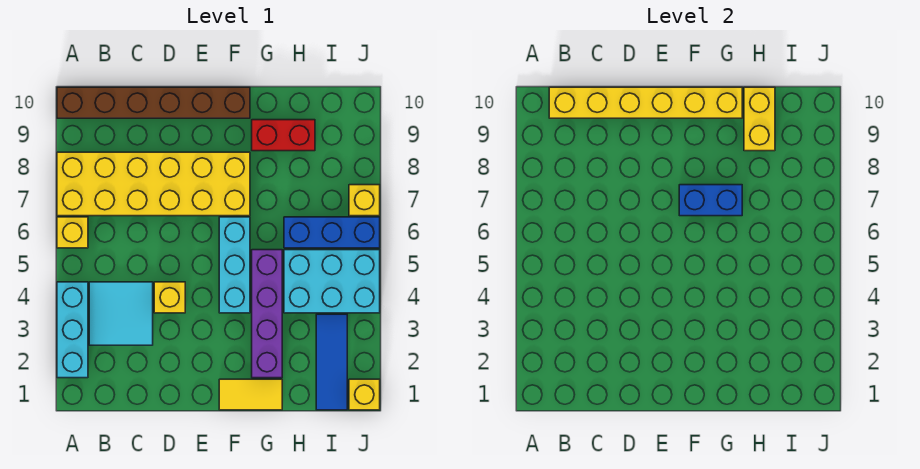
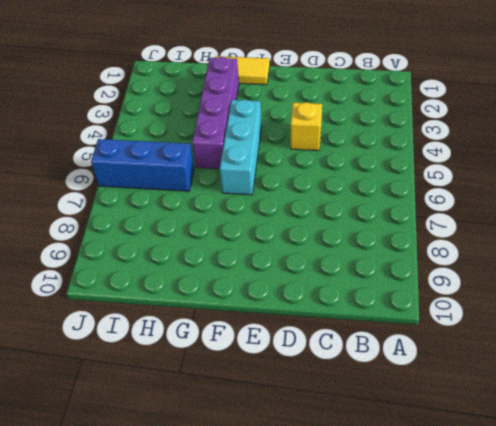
none -> cyan 1x3 brick [57,282,88,378]
none -> yellow 1x1 brick [57,217,88,248]
none -> yellow 2x6 brick [57,152,250,216]

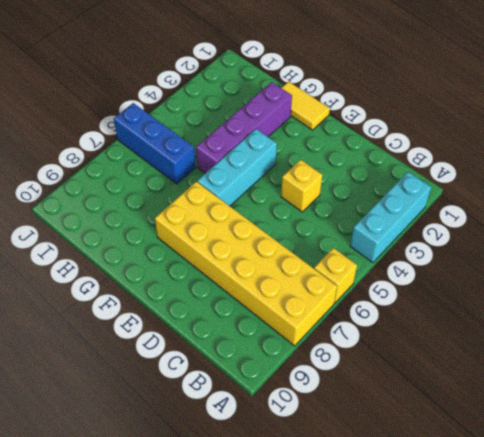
none -> brown 1x6 brick [57,87,250,118]
none -> cyan 2x2 tile [89,282,153,345]
none -> red 1x2 brick [252,120,315,151]

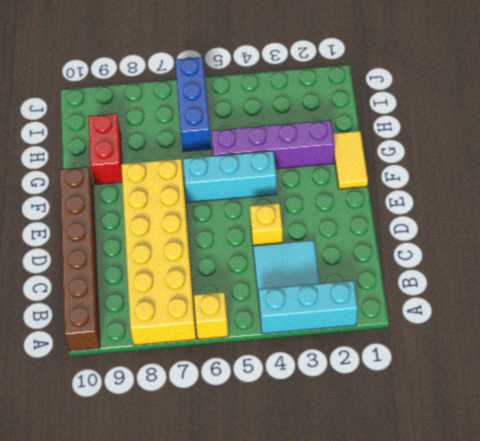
none -> cyan 2x3 brick [284,250,380,313]
none -> blue 1x3 tile [316,314,347,410]
none -> yellow 1x1 brick [349,379,380,410]

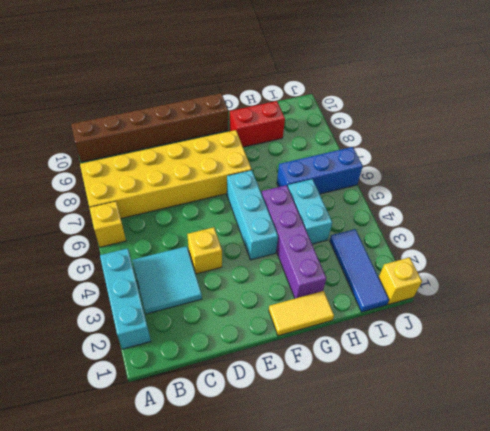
cyan 1x2 brick [288,179,332,244] -> cyan 2x3 brick [284,250,380,313]
none -> yellow 1x1 brick [349,185,380,216]
none -> yellow 1x6 brick [549,87,742,118]
none -> blue 1x2 brick [679,185,742,216]

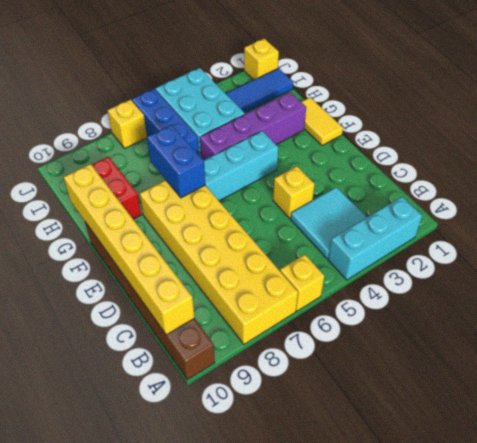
none -> yellow 1x2 brick [744,87,775,151]

